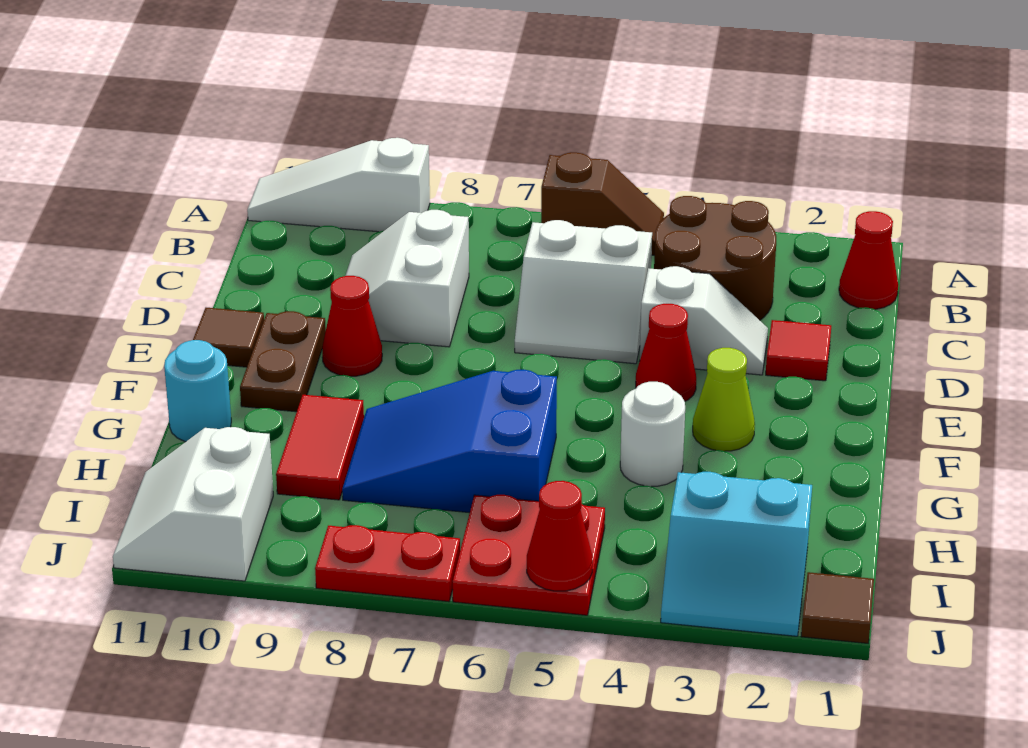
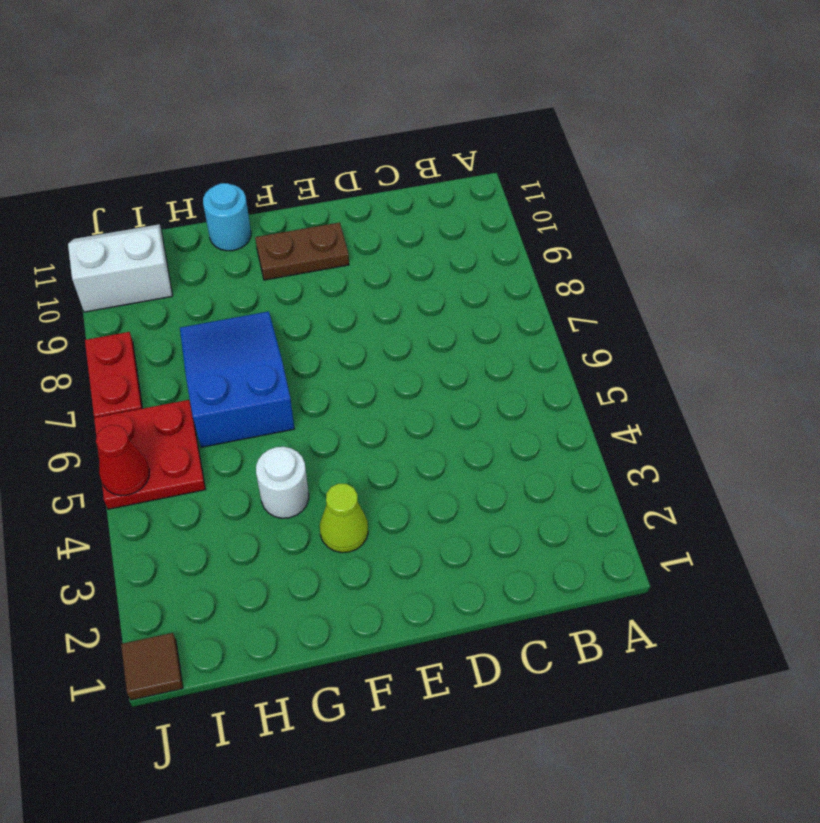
none -> brown 1x2 slope [541,152,664,255]
none -> white 1x3 slope [247,138,430,232]
none -> red 1x1 cone [839,211,898,309]

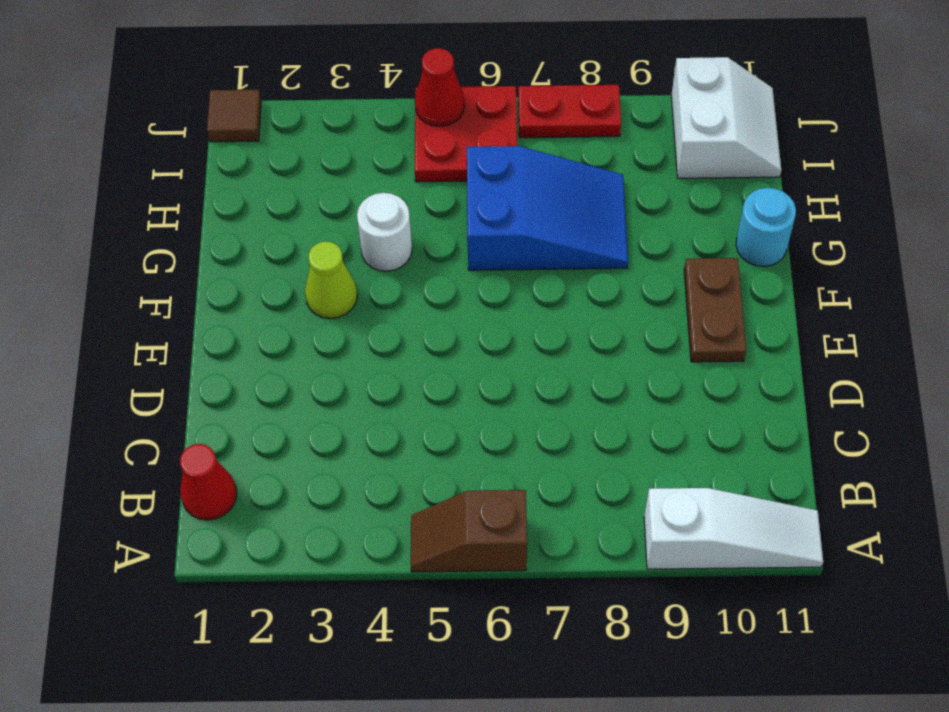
none -> brown 2x2 round brick [654,196,776,320]
none -> white 2x2 slope [515,220,652,364]
none -> white 2x2 slope [345,210,469,347]

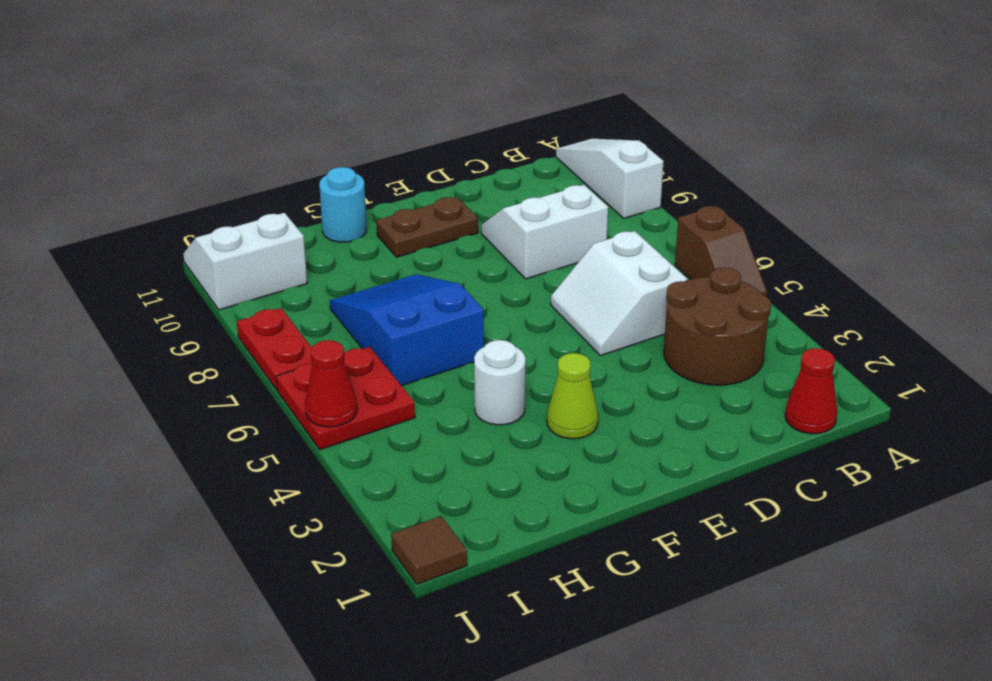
none -> red 1x1 tile [766,320,831,381]
none -> white 1x2 slope [640,266,768,375]
none -> red 1x1 cone [636,304,696,401]

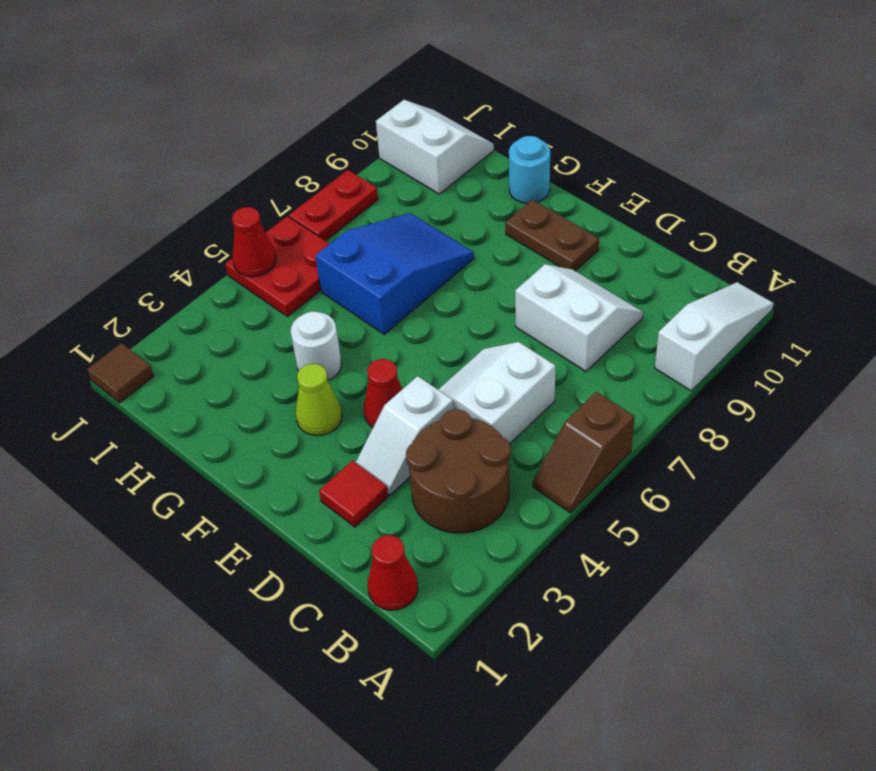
none -> red 1x1 cone [322,276,382,376]
none -> brown 1x1 tile [193,308,264,367]
none -> red 1x2 tile [276,395,364,500]

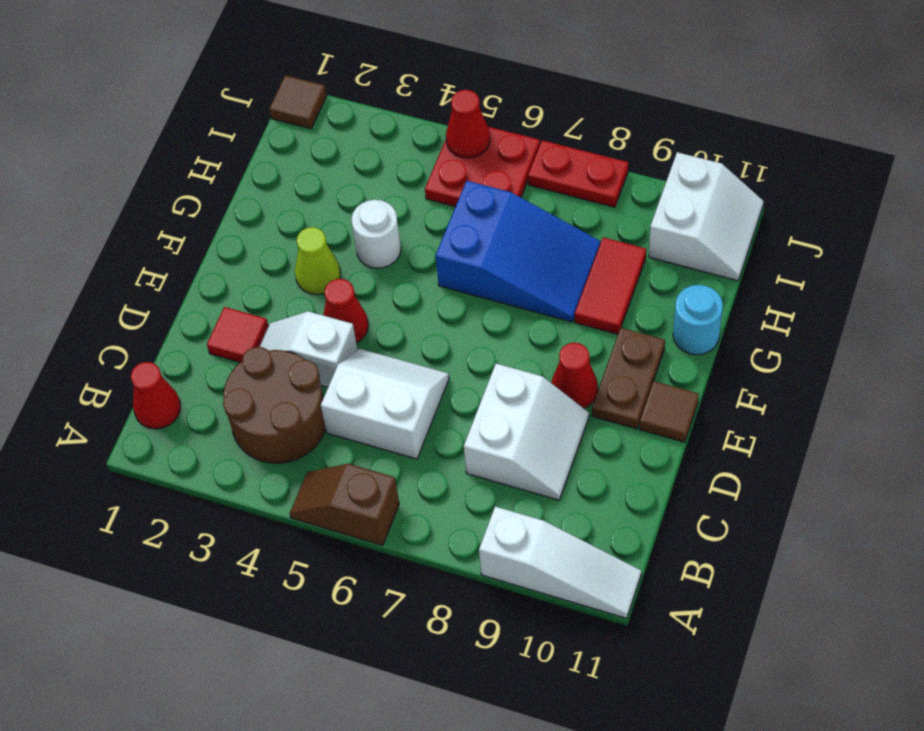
none -> cyan 2x2 slope [661,472,812,636]

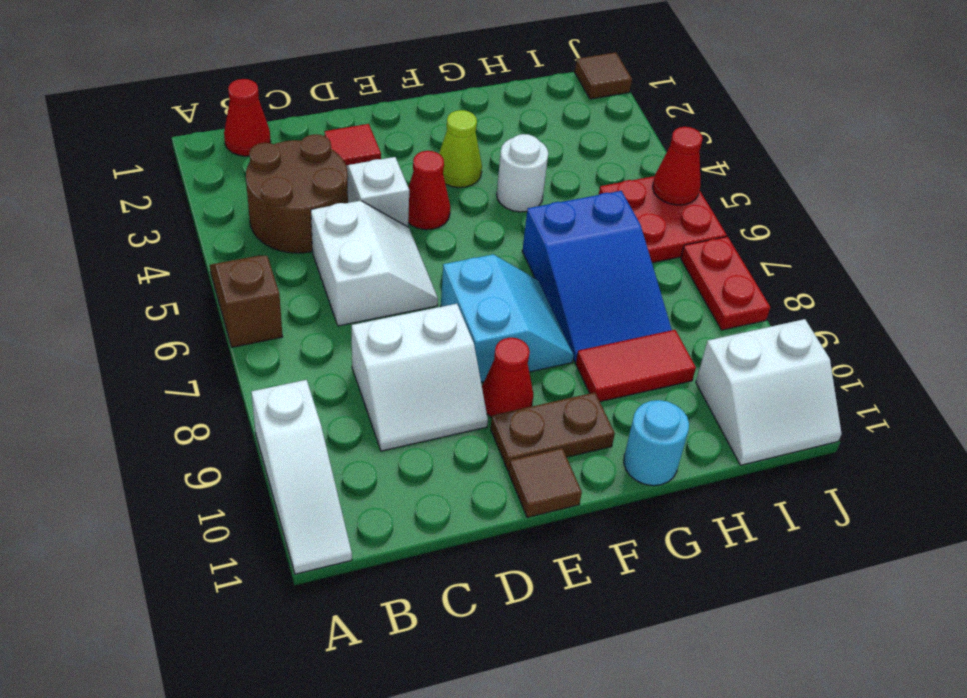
cyan 2x2 slope [441,254,574,382] -> cyan 2x2 slope moved to [661,472,812,636]

